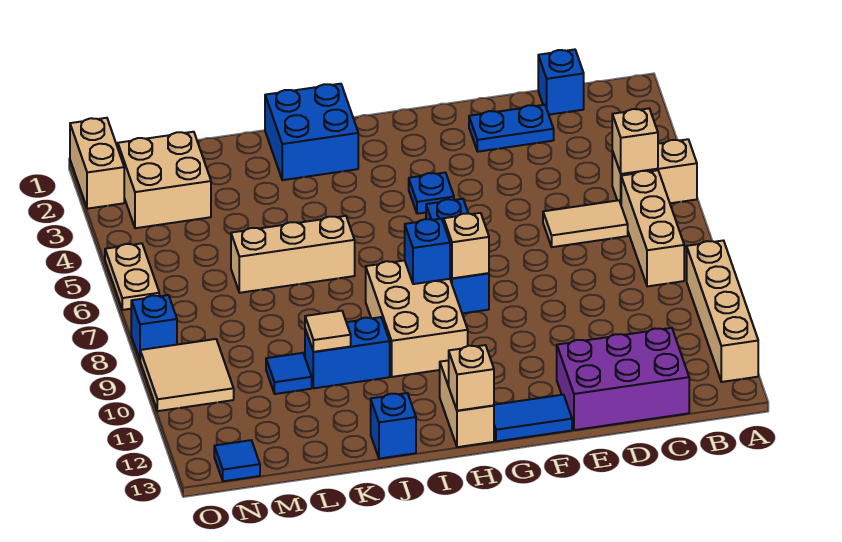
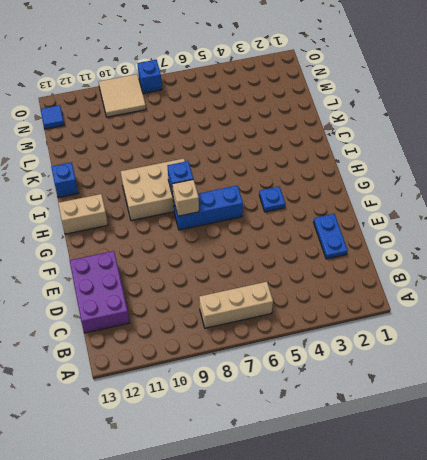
none -> tan 1x2 brick [612,139,697,203]
none -> tan 1x4 brick [687,241,758,382]
none -> blue 1x1 brick [538,49,584,115]

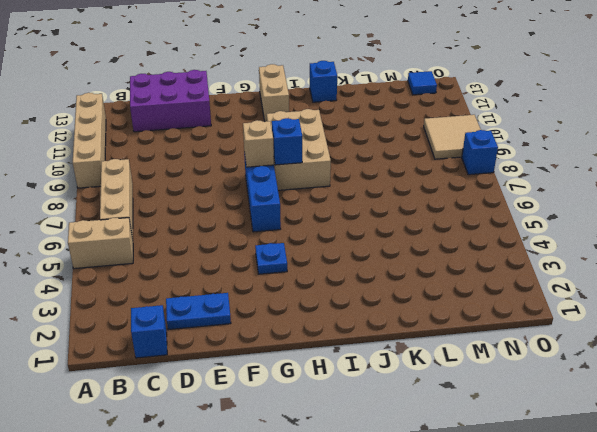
none -> tan 1x2 tile [543,200,628,247]
none -> blue 1x2 tile [494,395,572,441]
none -> blue 2x2 brick [265,84,358,180]

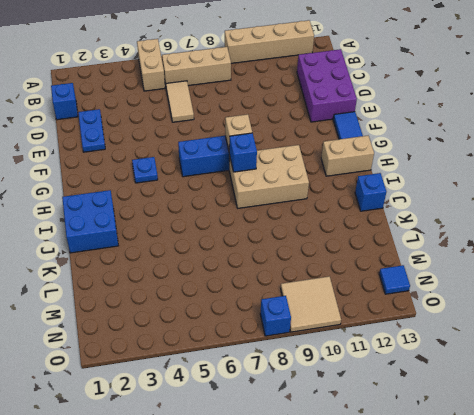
none -> tan 1x3 brick [231,216,355,293]
none -> blue 1x2 brick [305,317,390,388]
none -> blue 1x1 tile [266,353,312,394]

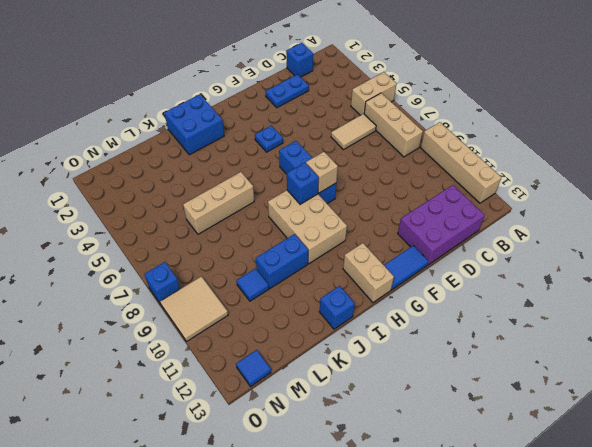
none -> tan 2x2 brick [118,132,211,228]
none -> tan 1x2 brick [70,118,124,209]
none -> tan 1x2 plate [105,243,159,310]

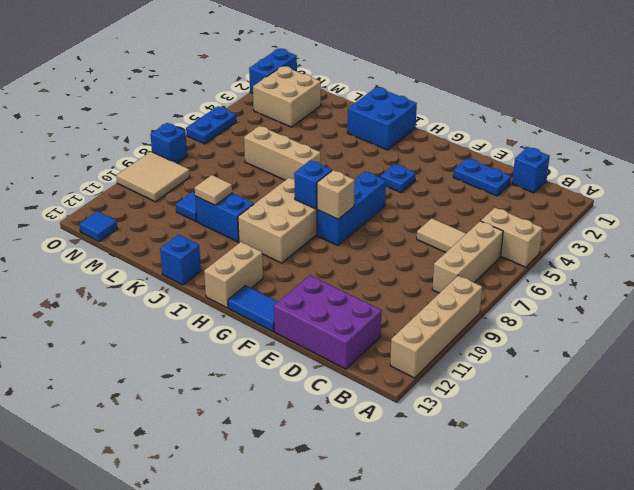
blue 1x2 brick [249,48,297,94] -> tan 1x2 brick [70,118,124,209]
blue 1x2 plate [186,106,236,144] -> tan 1x2 plate [105,243,159,310]
none -> tan 1x1 brick [612,109,658,174]
none -> tan 1x1 brick [449,345,494,411]

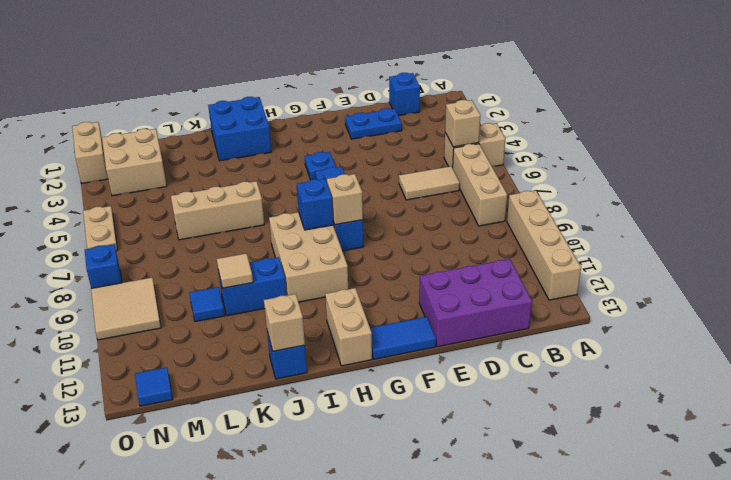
tan 1x1 brick [264,294,305,351] -> tan 1x1 brick moved to [449,345,494,411]

